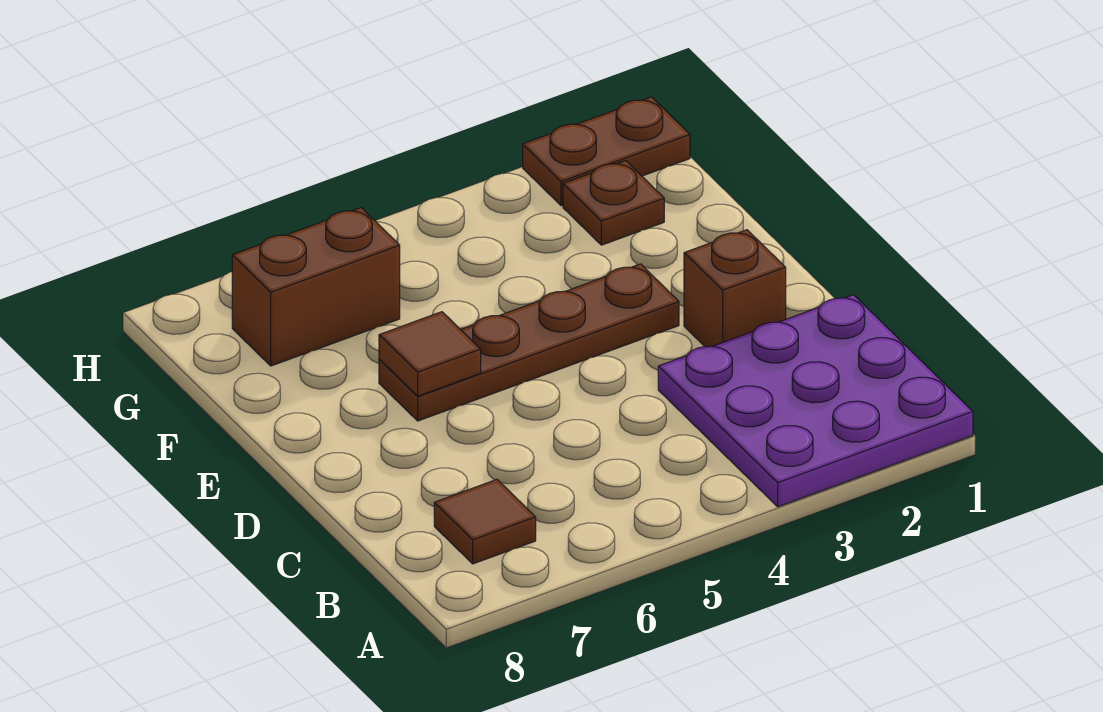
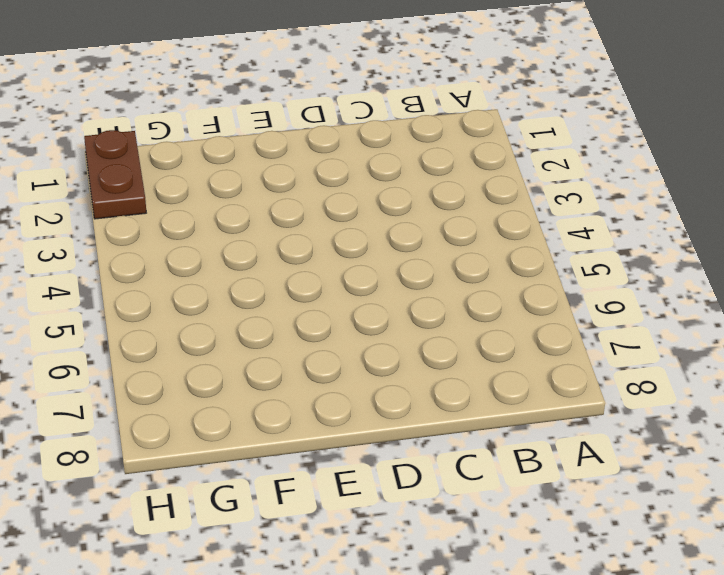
none -> purple 3x3 plate [658,295,973,507]
none -> brown 1x1 tile [434,480,536,564]

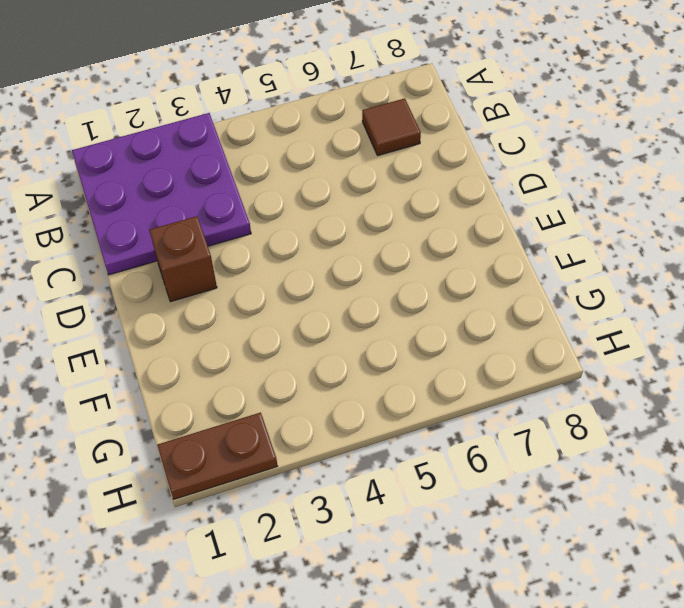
none -> brown 1x4 plate [379,264,679,421]
none -> brown 1x1 plate [563,161,664,245]

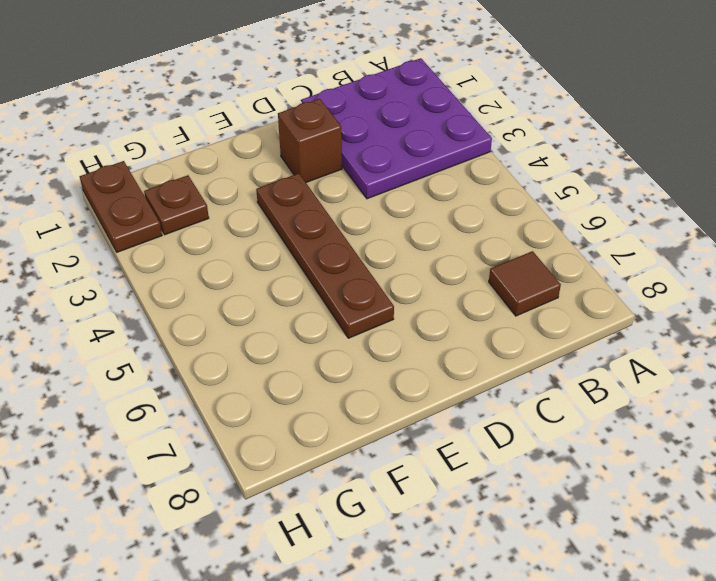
none -> brown 1x2 brick [232,208,400,366]
none -> brown 1x1 tile [379,312,481,396]

